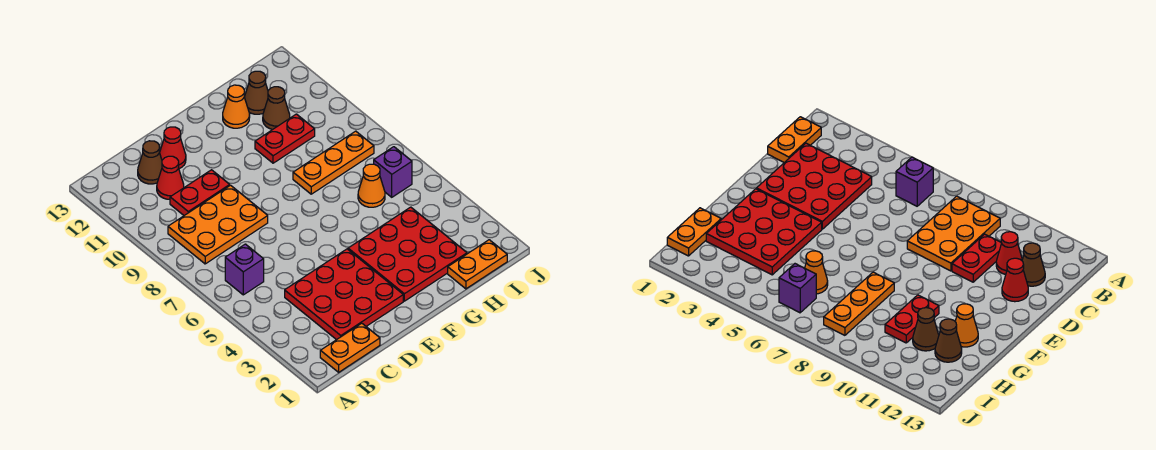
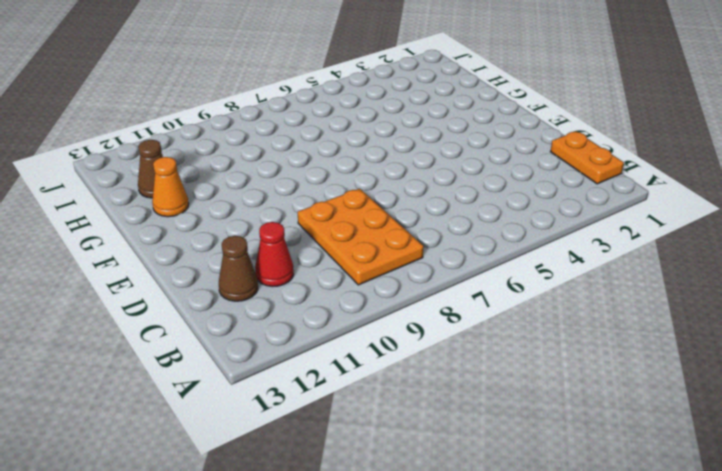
none -> purple 1x1 brick [225,244,264,295]
none -> red 3x3 plate [285,249,403,340]
none -> red 1x2 plate [170,170,230,215]

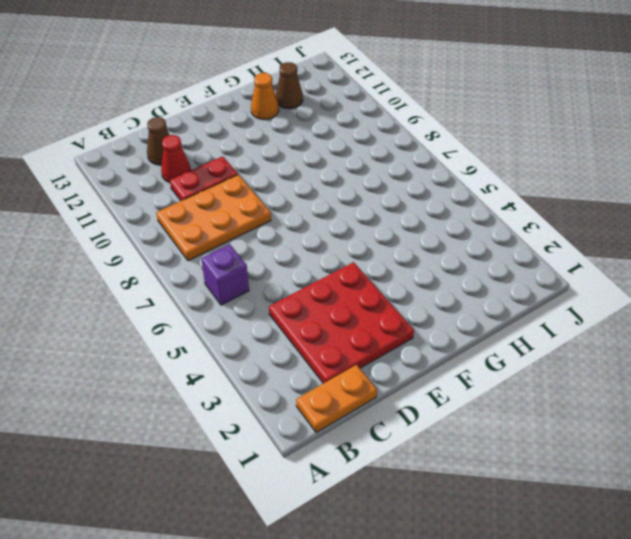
none -> red 1x1 cone [159,127,186,169]
none -> red 3x3 plate [348,207,467,301]
none -> orange 1x3 plate [293,131,374,194]

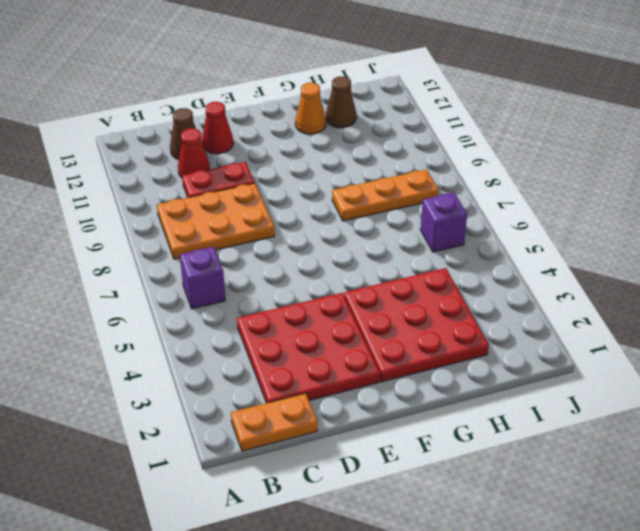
none -> red 1x2 plate [255,114,315,163]
none -> orange 1x2 plate [448,240,507,289]
none -> orange 1x1 cone [358,164,385,207]

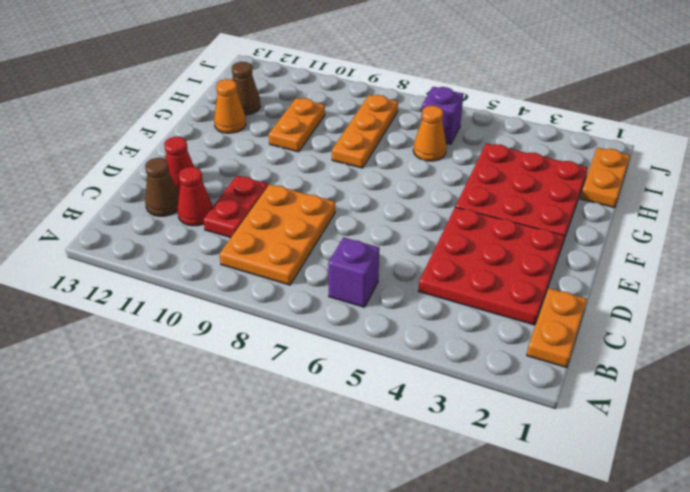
orange 1x2 plate [269,98,325,152] -> red 1x2 plate [255,114,315,163]
none -> brown 1x1 cone [263,87,290,129]

